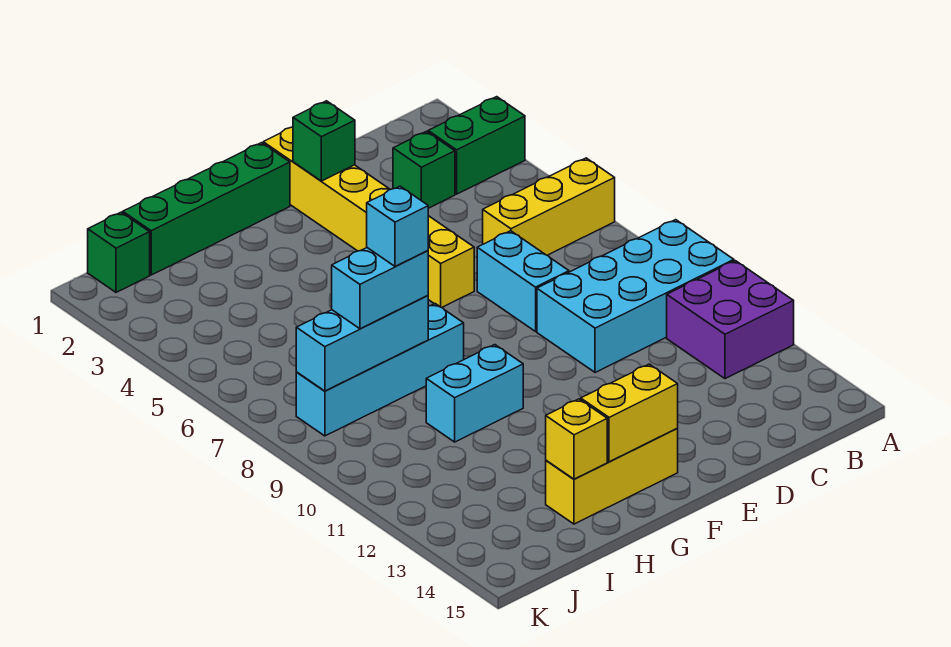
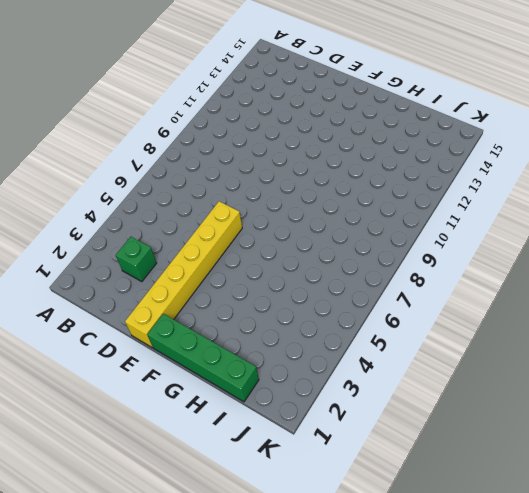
none -> green 1x2 brick [428,97,525,194]
none -> yellow 1x3 brick [483,158,615,255]
none -> cyan 2x4 brick [537,220,734,372]

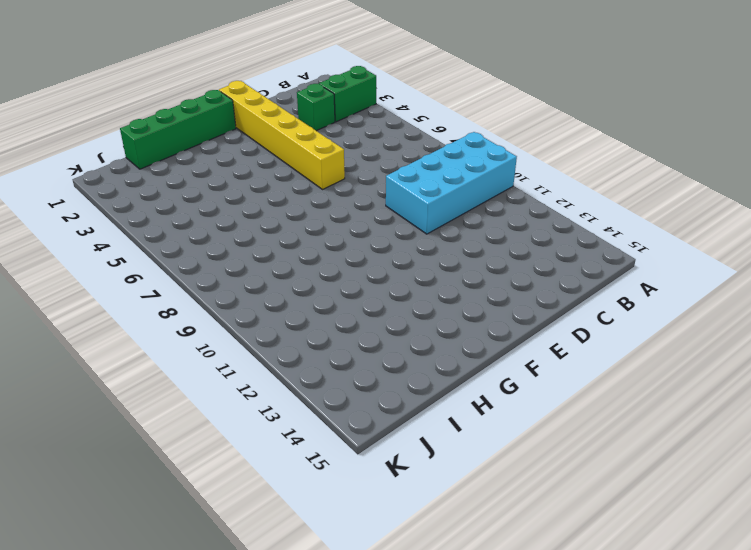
none -> yellow 1x3 brick [483,158,615,255]
none -> purple 2x2 brick [667,261,794,379]
none -> cyan 1x2 brick [477,231,569,331]

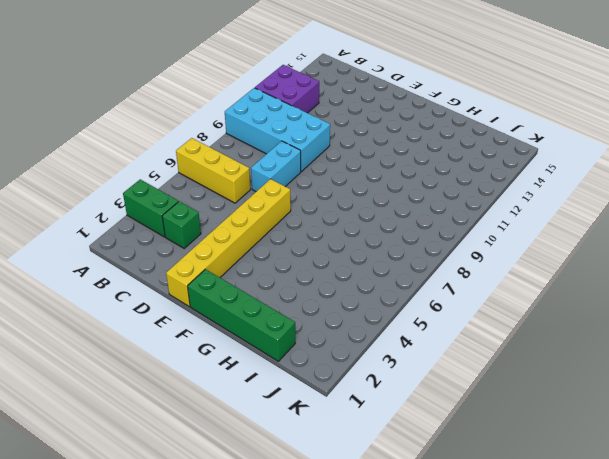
none -> yellow 1x3 brick [546,429,678,524]
none -> cyan 1x4 brick [296,304,464,436]
none -> cyan 1x2 brick [426,345,523,442]

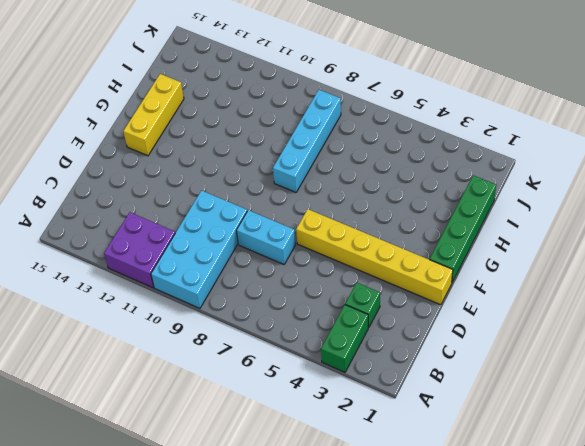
none -> yellow 1x3 brick [483,158,615,255]
none -> cyan 1x2 brick [426,345,523,442]
none -> green 1x1 brick [88,212,150,292]

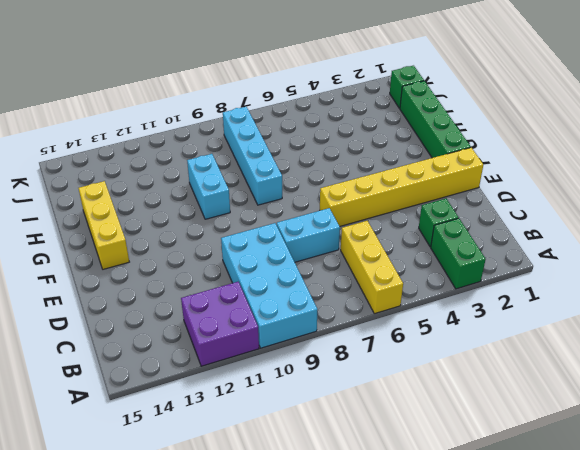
none -> green 1x1 brick [293,101,355,181]
none -> yellow 1x2 brick [581,364,678,462]
none -> cyan 1x3 brick [296,295,428,391]

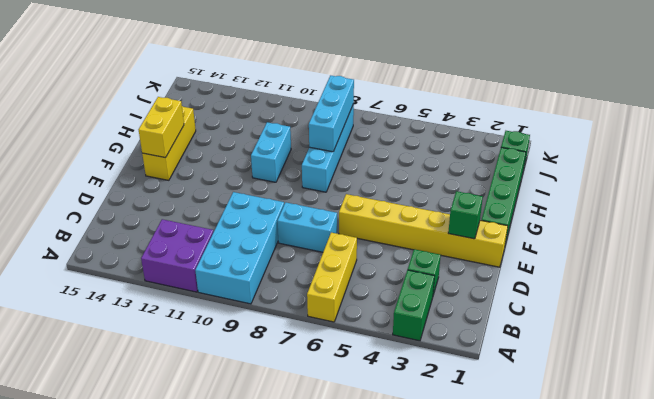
none -> yellow 1x1 brick [546,399,607,479]
none -> cyan 1x2 brick [332,248,428,329]
none -> cyan 1x1 brick [367,186,428,266]

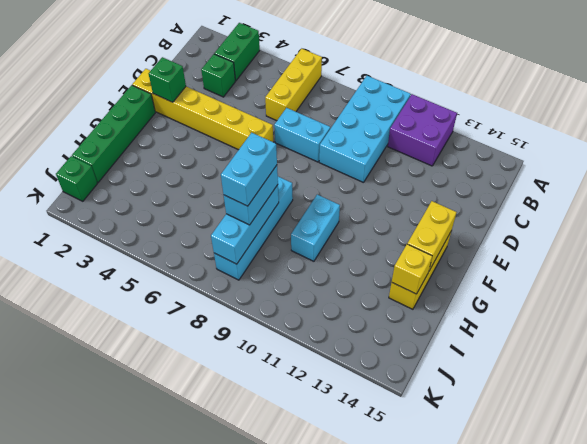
cyan 1x2 brick [221,133,277,206] -> cyan 1x1 brick [367,186,428,266]

